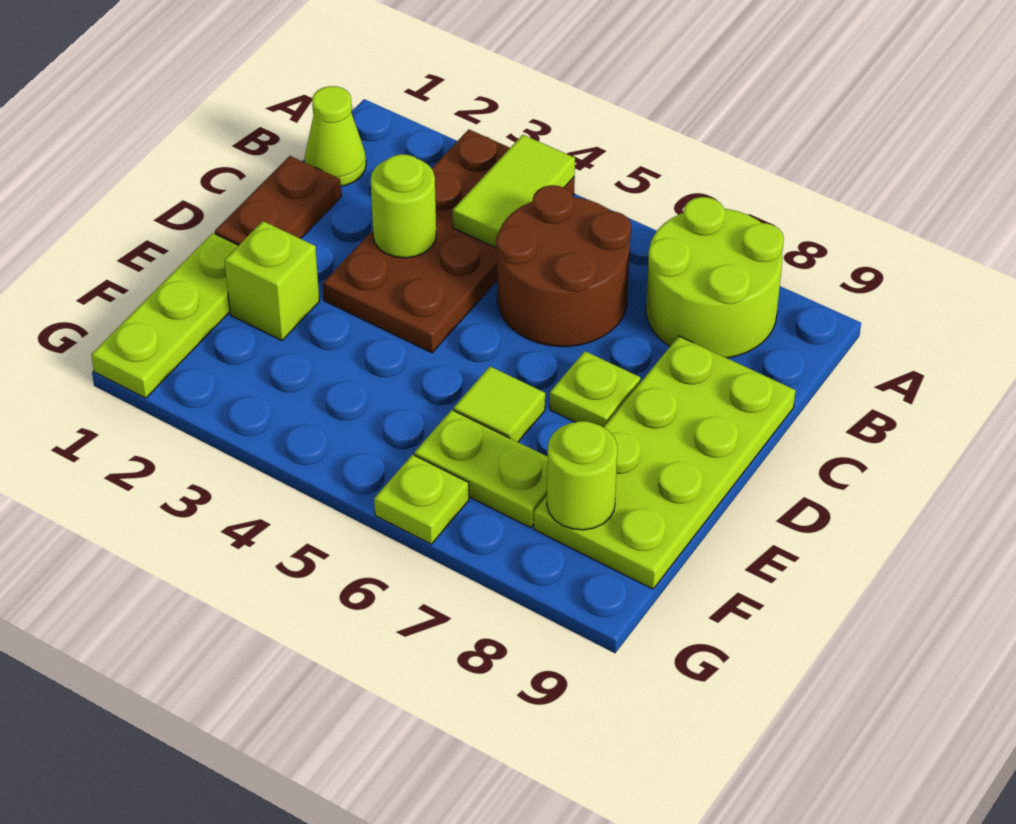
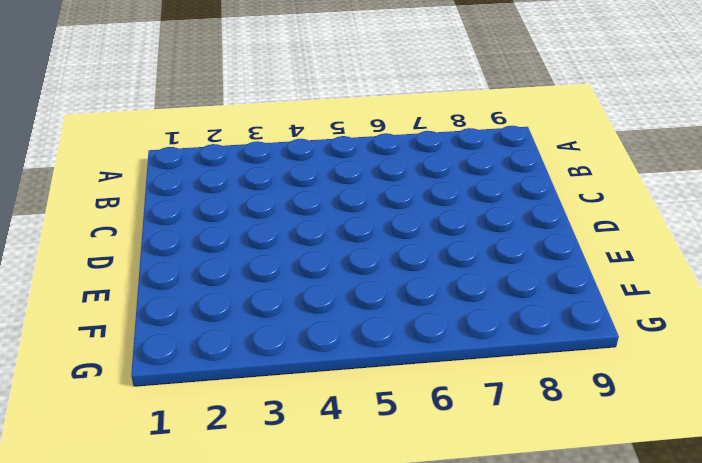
none -> brown 2x4 plate [323,129,575,353]
none -> lime 2x2 round brick [646,197,784,358]
none -> lime 1x1 cone [305,86,366,186]

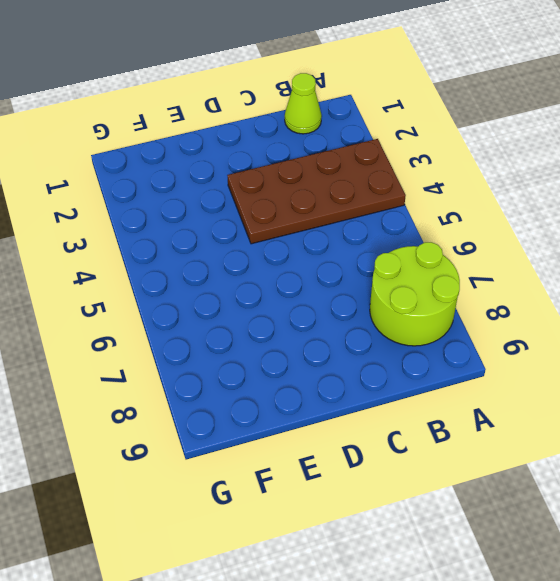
none -> brown 2x2 round brick [496,185,631,347]
none -> brown 1x2 plate [215,156,341,245]
none -> lime 2x4 plate [534,336,796,589]

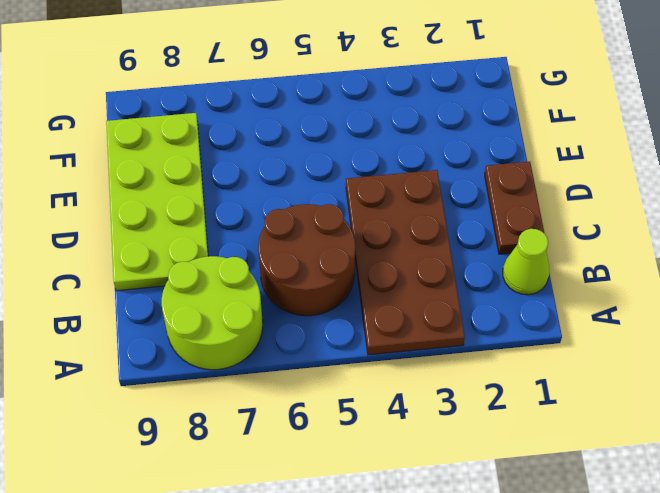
none -> lime 1x1 plate [550,351,641,427]
none -> lime 1x3 plate [91,233,239,398]
none -> lime 1x1 brick [225,221,319,341]

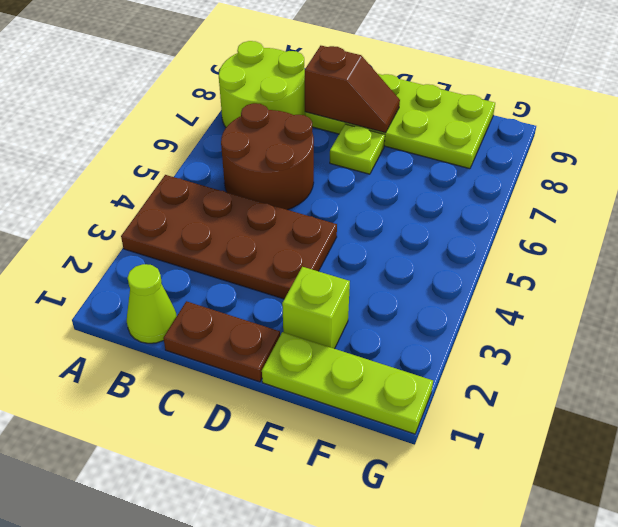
brown 1x2 slope [305,46,400,133] -> none
none -> lime 1x1 tile [454,366,545,442]
none -> lime 1x2 plate [414,410,548,528]
none -> lime 1x1 plate [374,455,469,544]

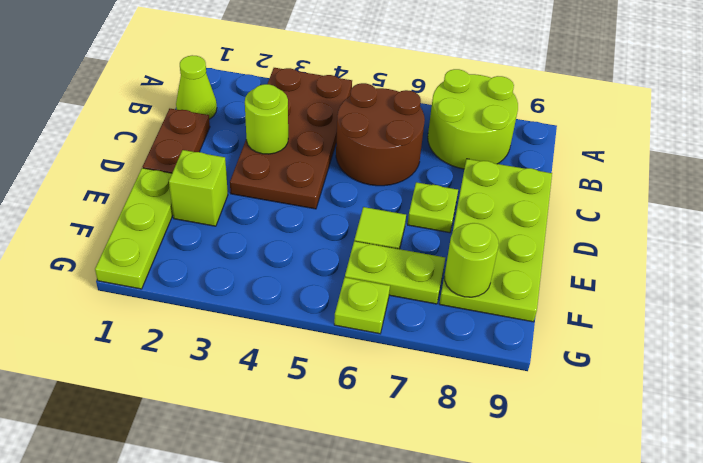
none -> lime 1x2 tile [453,135,575,248]

